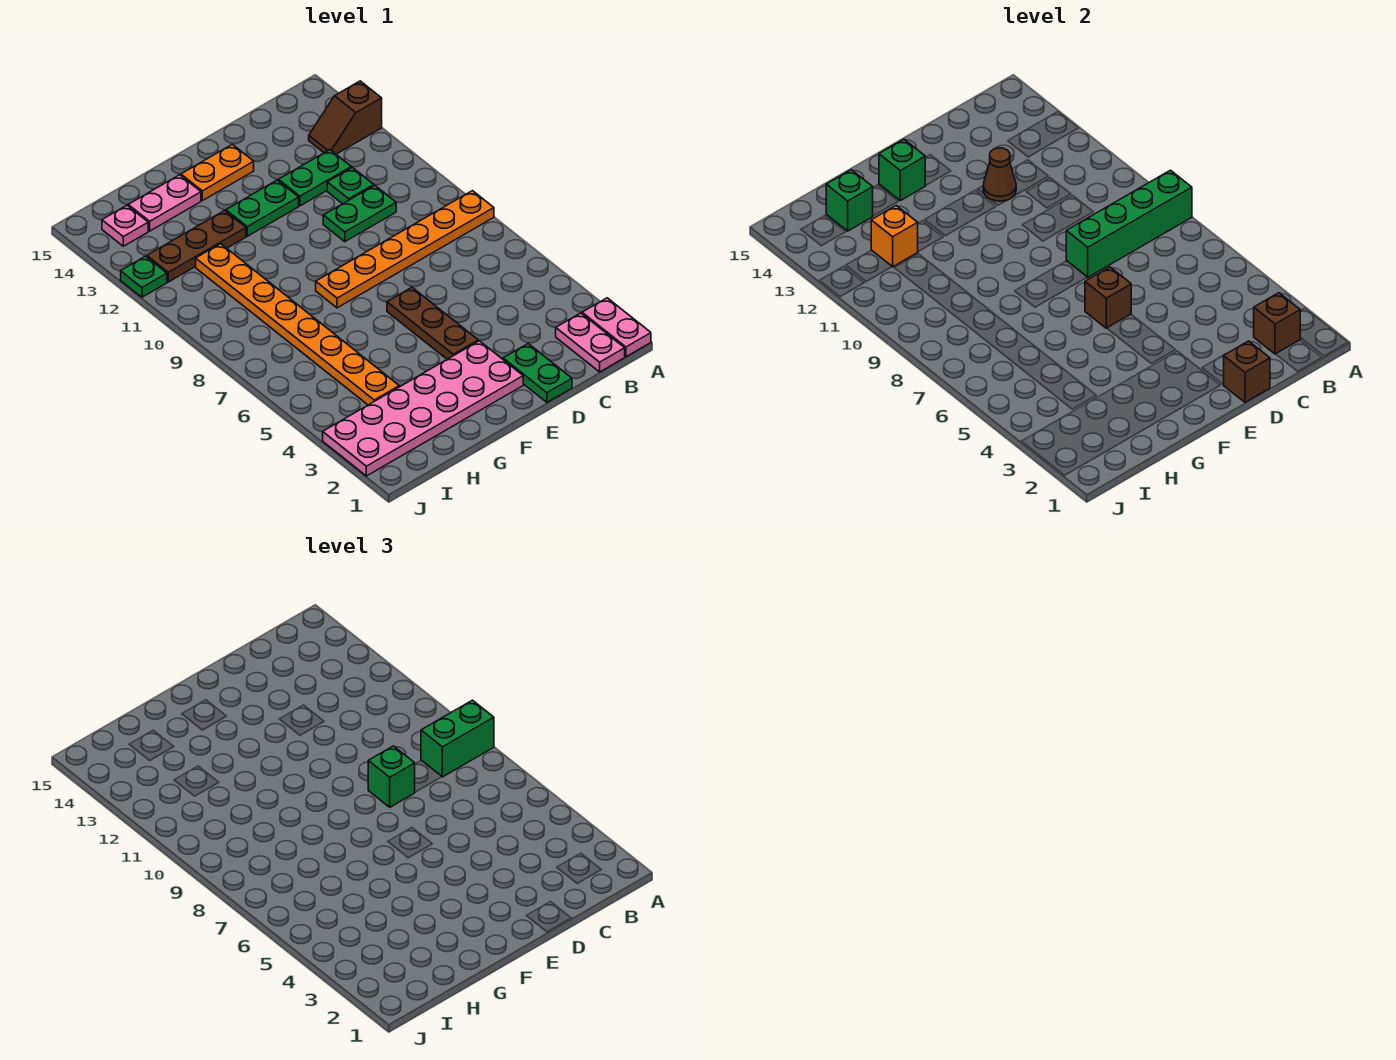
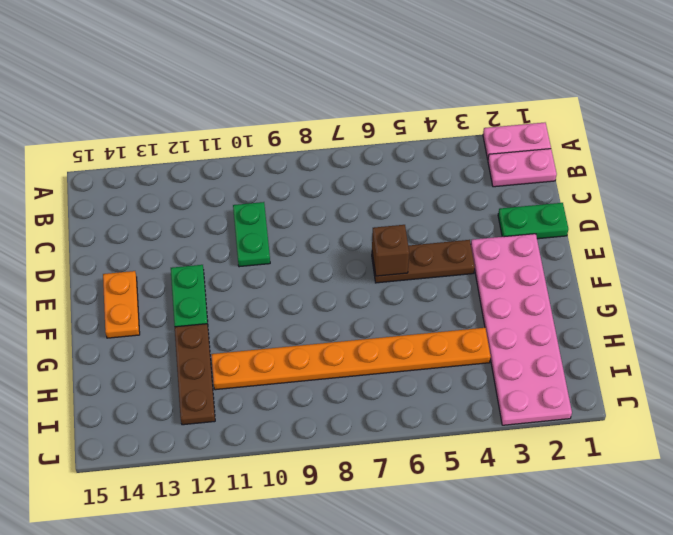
none -> orange 1x6 plate [316,191,494,308]
none -> brown 1x2 slope [309,81,382,154]
none -> green 1x1 plate [327,168,374,204]

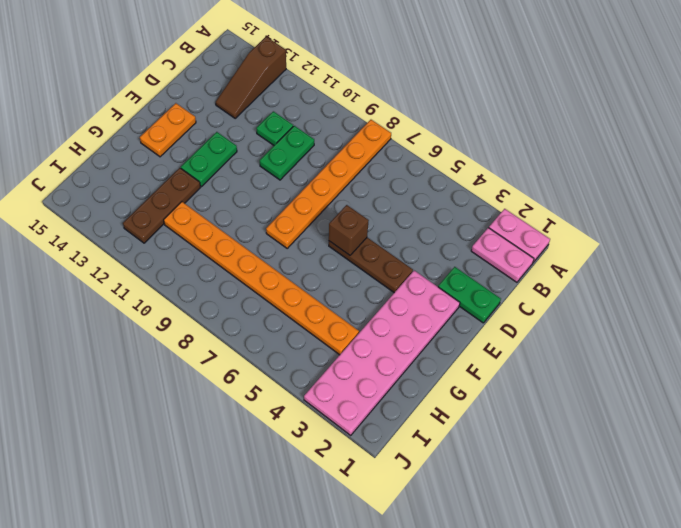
brown 1x3 slope [216,37,286,118] -> brown 1x2 slope [309,81,382,154]
none -> green 1x2 plate [279,150,351,206]
none -> pink 1x2 plate [128,175,201,231]
none -> pink 1x1 plate [102,205,148,246]

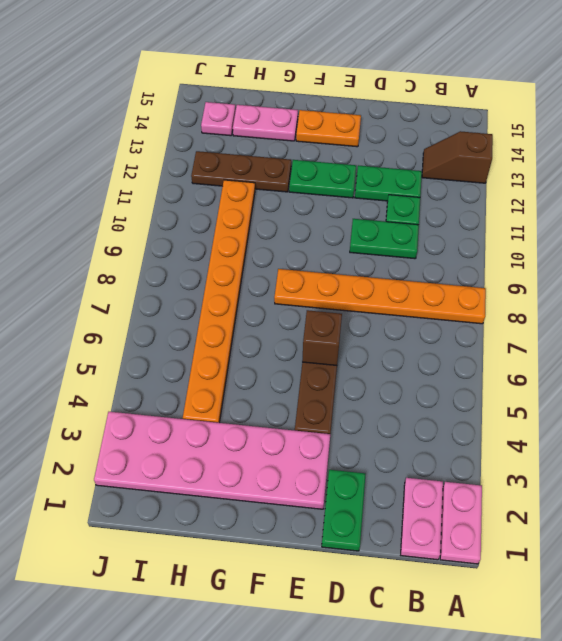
none -> green 1x1 plate [121,256,167,297]
none -> green 1x4 brick [1066,170,1192,277]
none -> brown 1x1 brick [1254,293,1300,354]

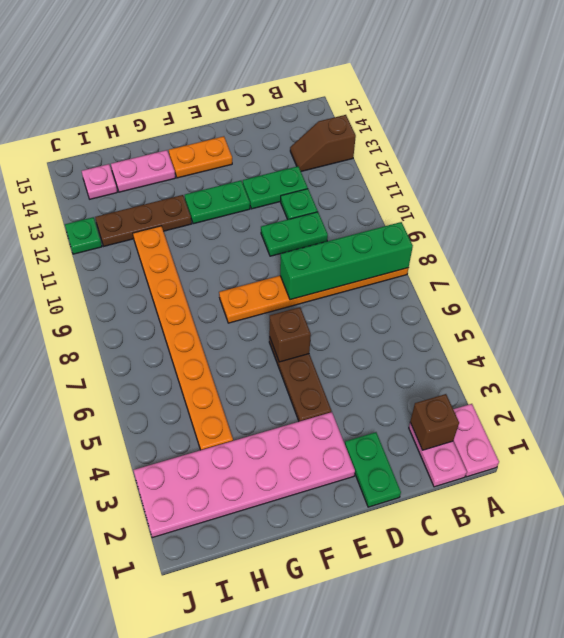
none -> brown 1x1 brick [1224,341,1270,402]
none -> brown 1x1 cone [983,148,1016,201]
none -> green 1x1 brick [879,139,925,201]

